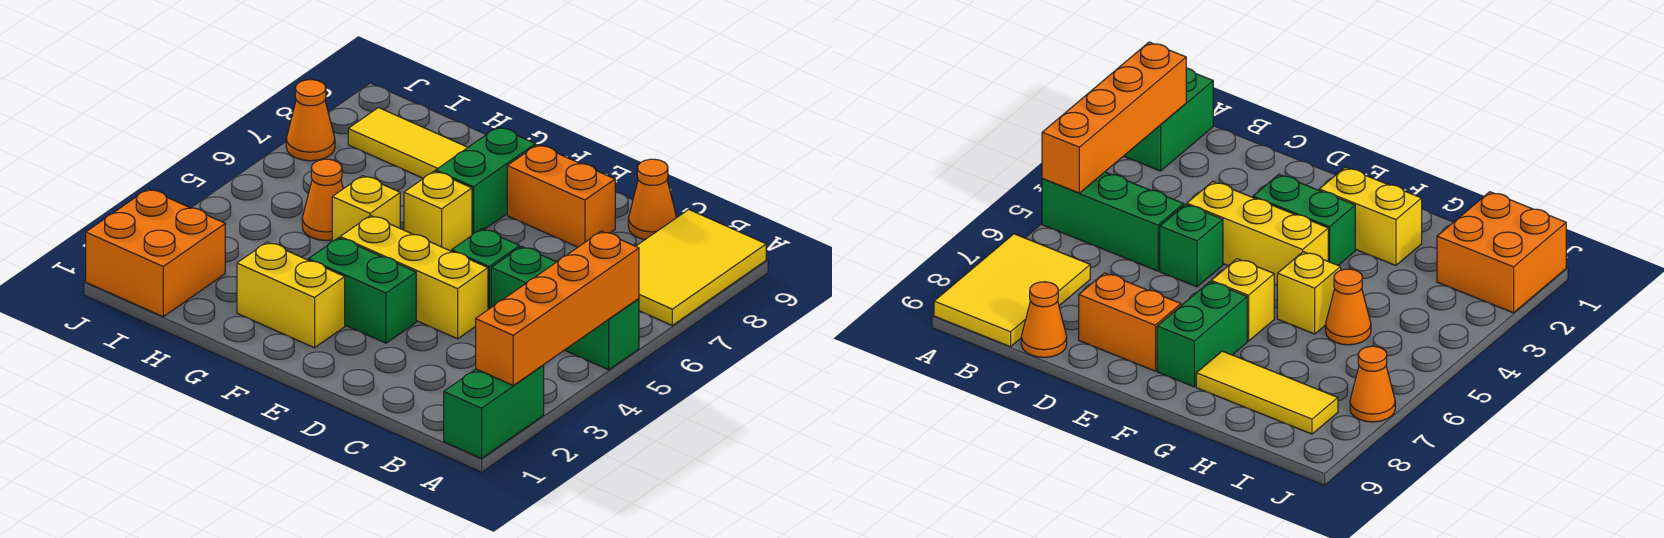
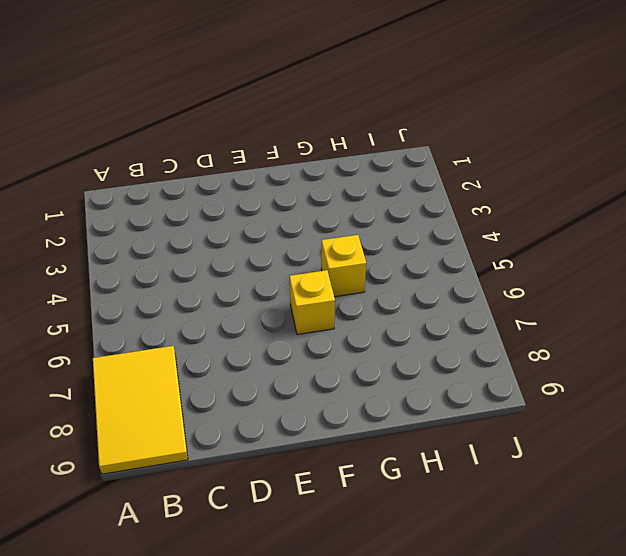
none -> green 1x2 brick [444,365,544,458]
none -> green 1x3 brick [491,247,639,370]
none -> orange 1x1 cone [628,159,677,240]

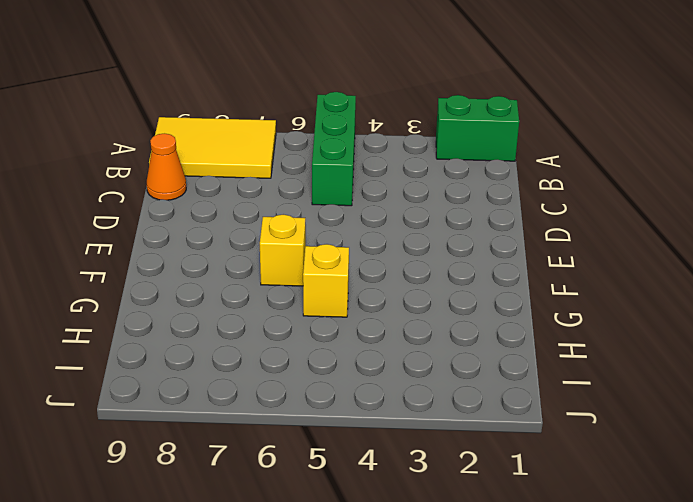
none -> yellow 1x3 brick [340,216,488,339]
none -> green 1x1 brick [452,229,520,310]
none -> orange 1x2 brick [507,145,615,247]

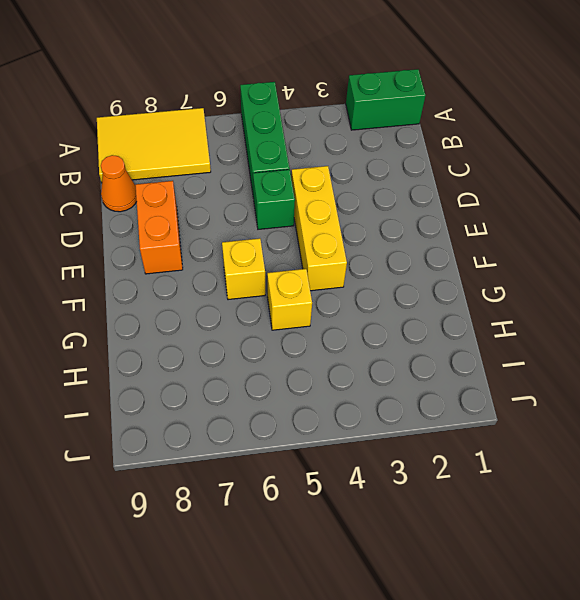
none -> green 1x2 brick [308,238,416,343]
none -> yellow 1x2 brick [237,242,345,348]
none -> green 1x2 brick [436,127,536,235]

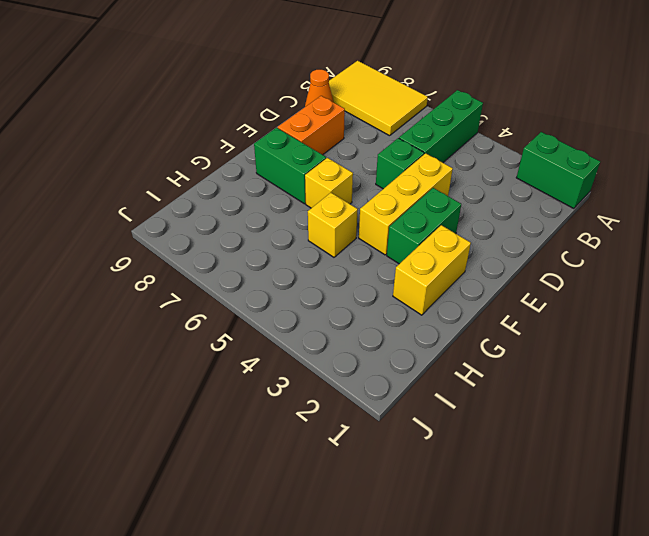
none -> yellow 1x3 tile [348,108,468,178]
none -> orange 1x1 cone [302,159,343,240]
none -> orange 2x2 brick [86,189,225,317]

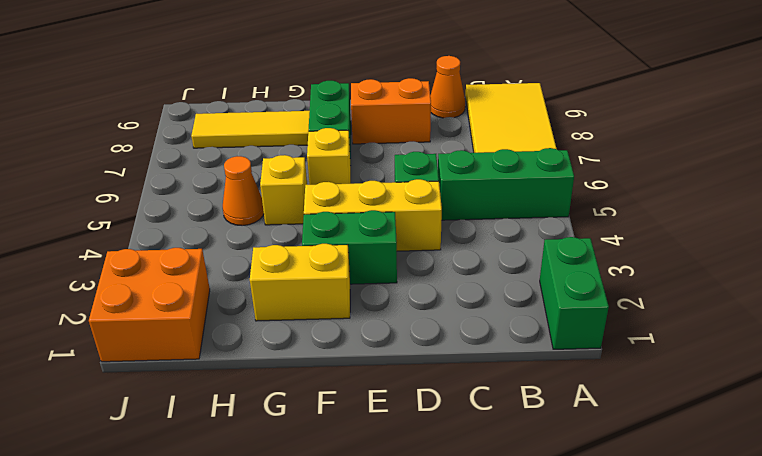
none -> orange 1x1 cone [286,80,335,161]
none -> orange 1x4 brick [476,231,639,385]

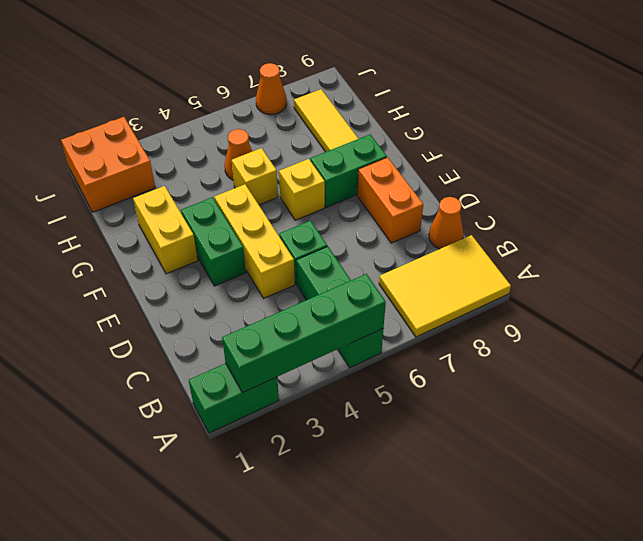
green 1x4 brick [222,274,386,393] -> orange 1x4 brick [476,231,639,385]

